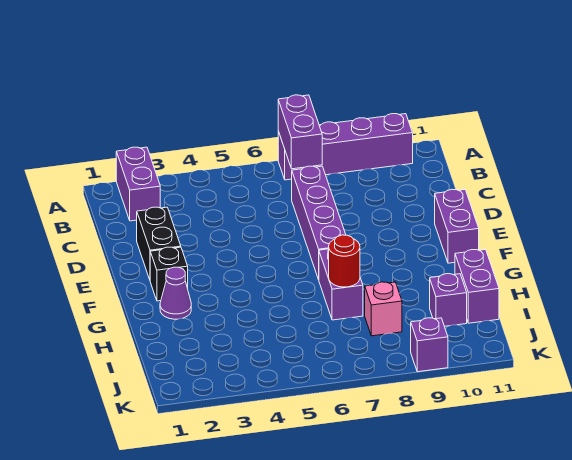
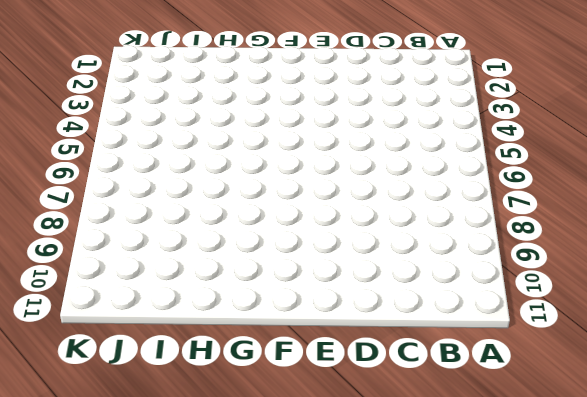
none -> purple 1x2 brick [116,147,160,221]
none -> purple 1x4 brick [278,114,413,180]
none -> purple 1x4 brick [292,166,346,280]

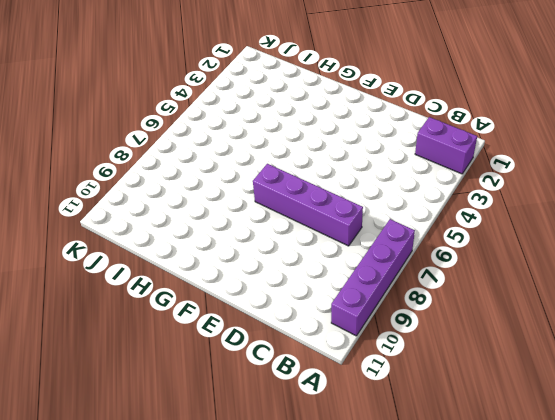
none -> black 1x2 brick [137,207,181,279]
none -> purple 1x2 brick [435,189,479,263]
none -> black 1x1 brick [150,247,188,301]

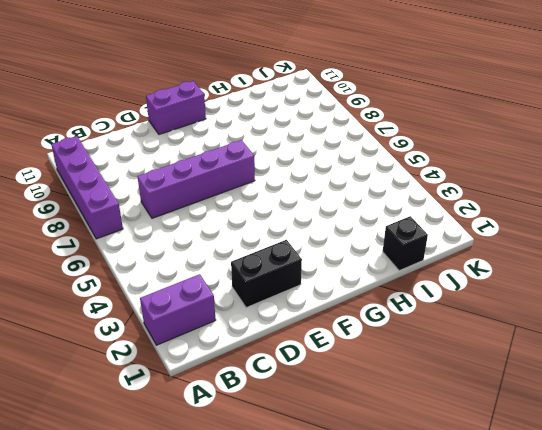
black 1x1 brick [383,216,428,271] -> black 1x1 brick moved to [150,247,188,301]
none -> purple 1x1 cone [160,267,191,319]
none -> purple 1x2 brick [319,249,363,320]
none -> purple 1x2 brick [455,250,499,323]

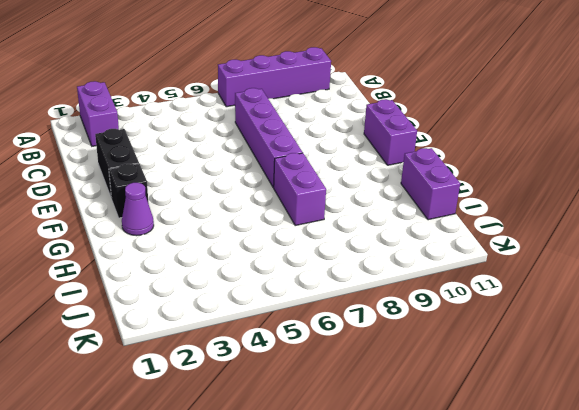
none -> pink 1x1 brick [365,282,402,336]
none -> purple 1x1 brick [430,274,467,326]
none -> purple 1x1 brick [411,318,448,372]

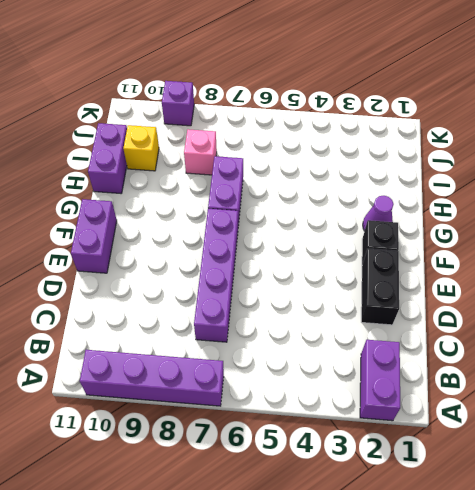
yellow 1x1 brick [123,125,159,171] -> purple 1x1 brick [430,274,467,326]
none -> purple 1x2 brick [278,95,322,169]
none -> red 1x1 round brick [329,235,360,287]

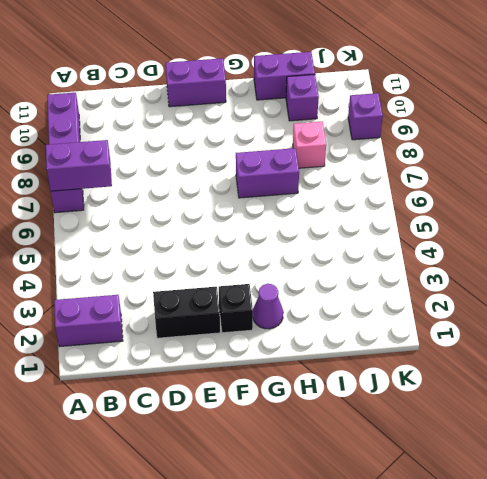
none -> purple 1x4 brick [292,166,346,280]
none -> red 1x1 round brick [329,235,360,287]

